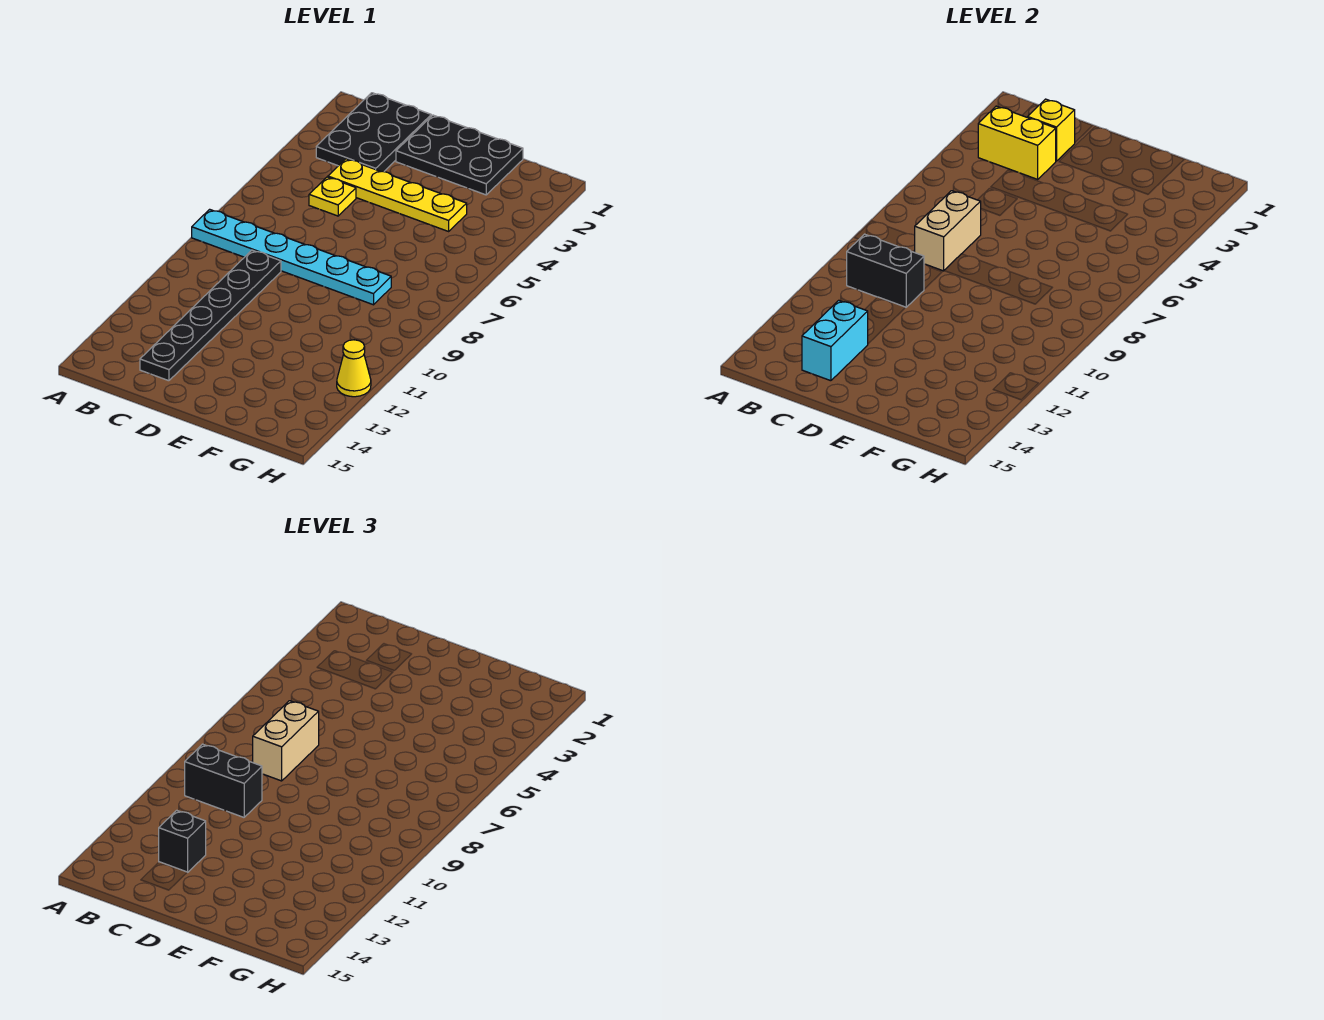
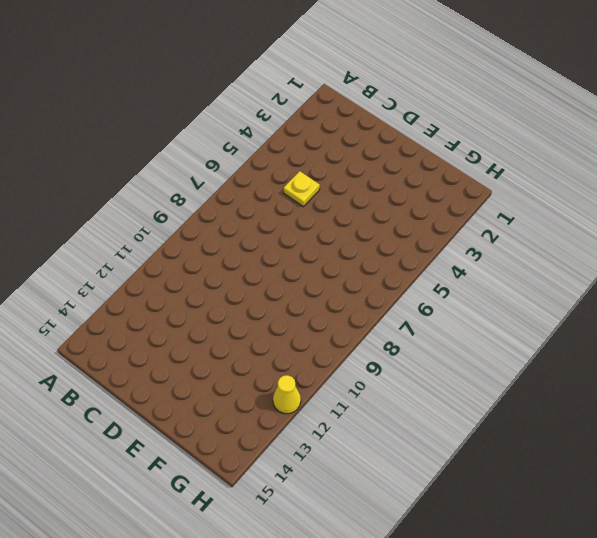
none -> cyan 1x6 plate [192,209,391,305]
none -> black 2x3 plate [316,93,431,172]
none -> yellow 1x4 plate [328,159,467,231]

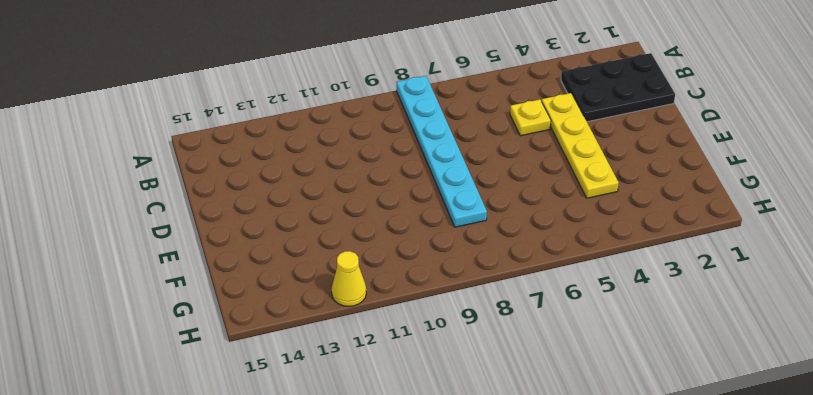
none -> black 1x6 plate [140,250,281,381]
none -> black 2x3 plate [396,115,523,195]
none -> yellow 1x2 brick [978,106,1056,179]

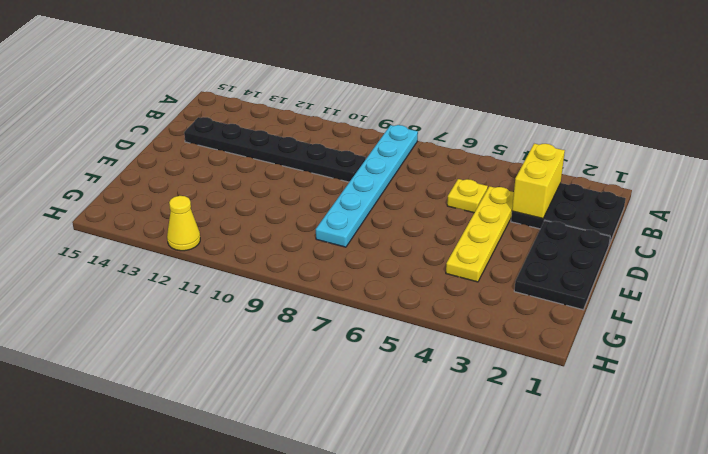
none -> black 1x2 brick [847,234,924,307]
none -> yellow 1x1 brick [1028,99,1075,161]
none -> tan 1x2 brick [915,191,981,271]

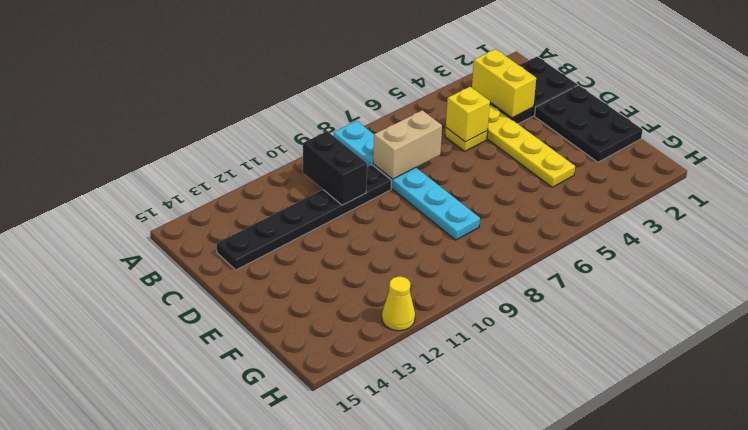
yellow 1x1 brick [446,87,490,142] -> yellow 1x1 brick moved to [1028,99,1075,161]
none -> cyan 1x2 brick [802,300,868,381]
none -> black 1x2 brick [185,744,262,817]
none -> tan 1x2 brick [253,701,319,781]

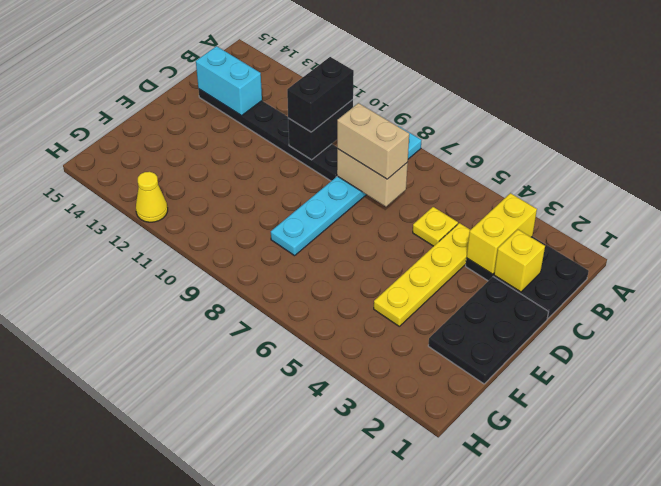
none -> black 1x1 brick [159,810,206,872]

